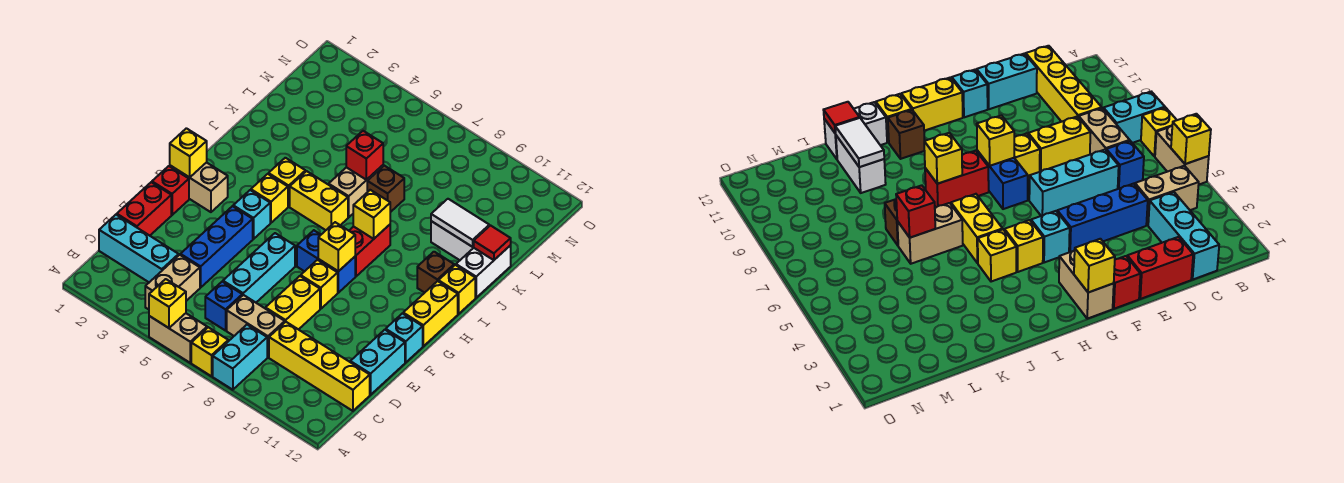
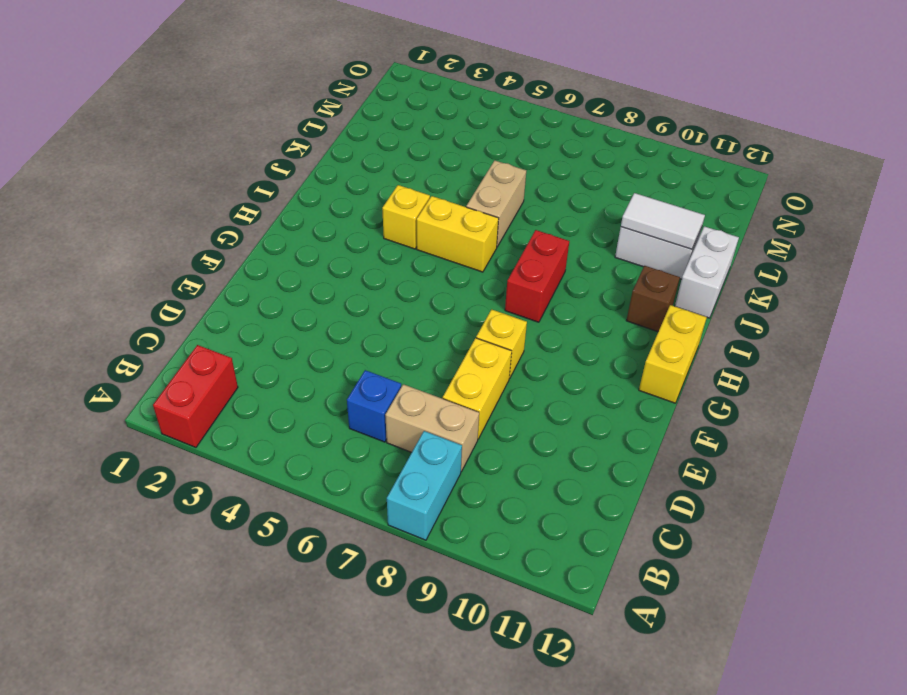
red 1x2 brick [153,345,238,447] -> red 1x2 brick moved to [117,182,171,236]
none -> tan 1x2 brick [149,313,207,363]
none -> yellow 1x1 brick [191,327,228,376]
none -> tan 1x2 brick [145,255,200,309]
none -> cyan 1x3 brick [99,215,179,282]

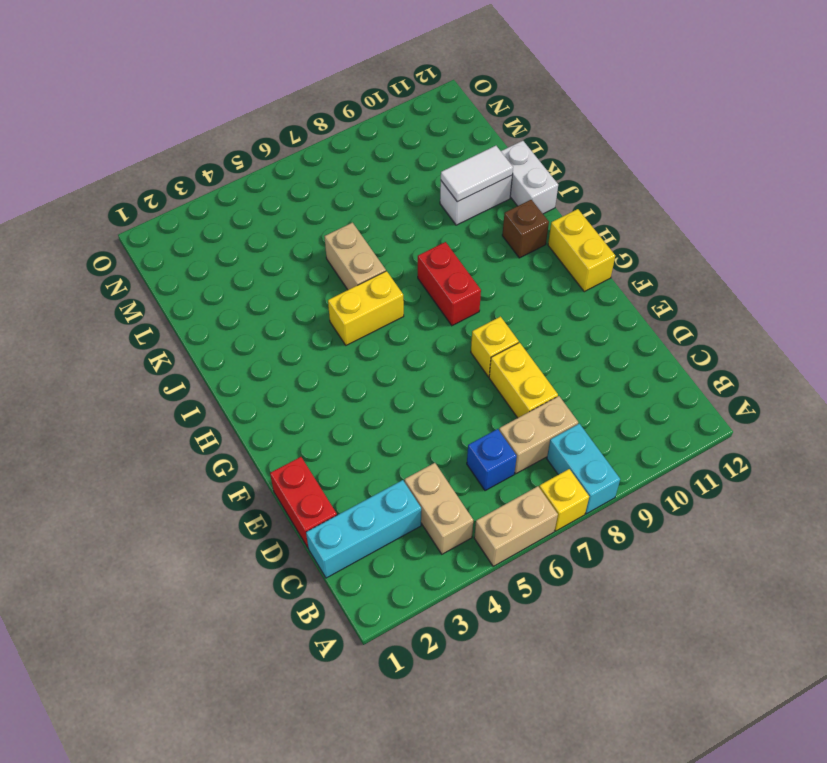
none -> yellow 1x4 brick [269,322,370,411]
none -> blue 1x3 brick [180,206,253,287]
none -> cyan 1x3 brick [223,233,295,302]
none -> cyan 1x2 brick [350,330,405,395]

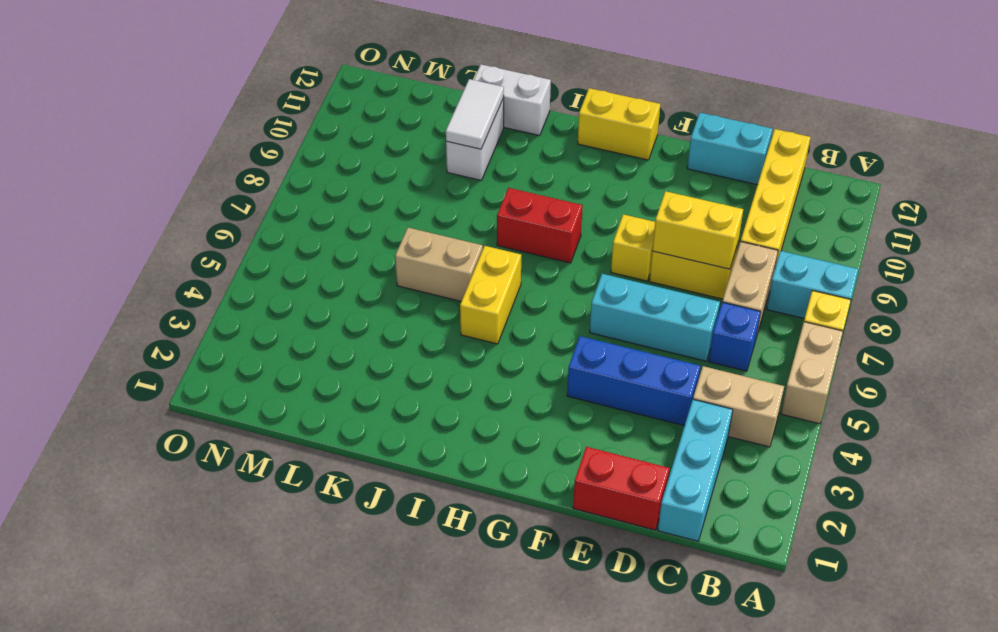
yellow 1x2 brick [652,191,743,269] -> none
none -> red 1x1 brick [152,166,189,215]
none -> cyan 1x1 brick [386,313,423,362]
none -> tan 1x2 brick [170,162,228,212]
none -> cyan 1x1 brick [233,190,270,239]

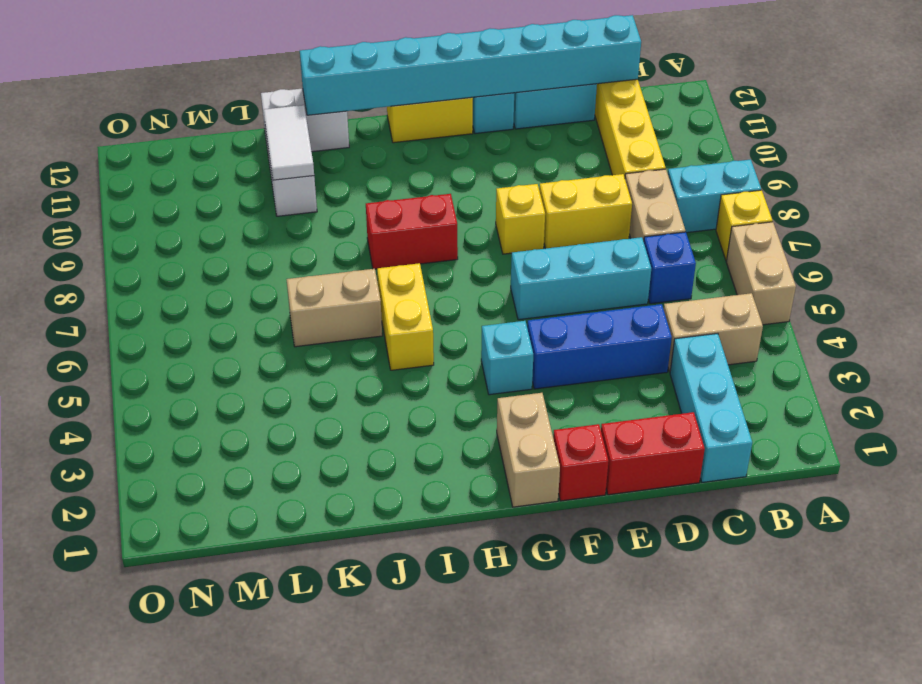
cyan 1x8 brick [300,15,641,115] -> none
none -> blue 1x2 brick [297,230,355,293]
none -> yellow 1x1 brick [251,174,288,223]
none -> yellow 1x1 brick [269,158,305,207]
none -> brown 1x1 brick [417,252,454,293]

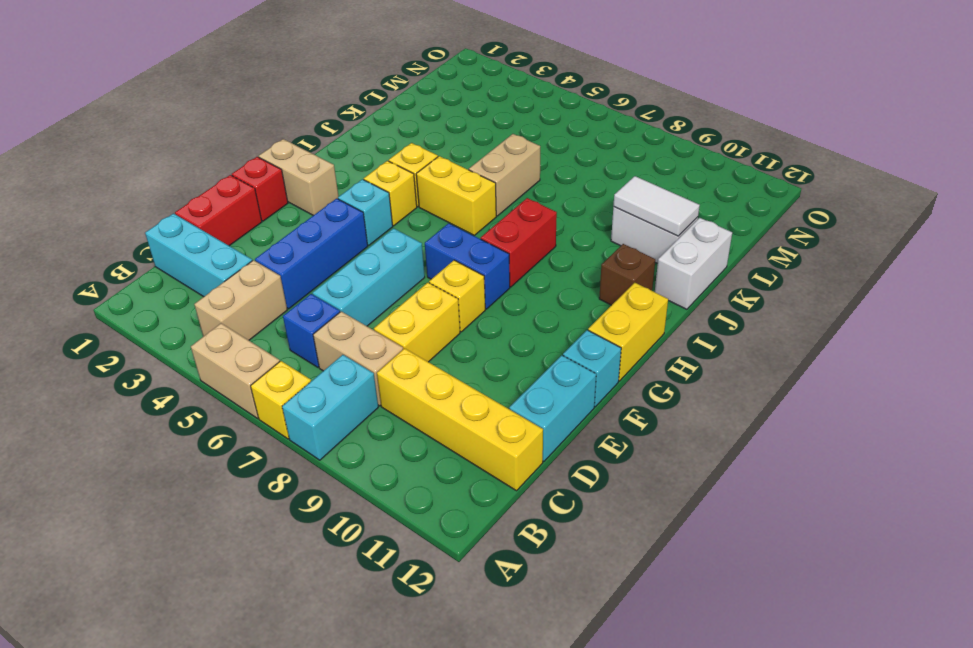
none -> yellow 1x1 brick [438,265,475,314]
none -> brown 1x1 brick [367,166,404,212]
none -> yellow 1x1 brick [149,279,186,328]
none -> yellow 1x1 brick [170,128,207,177]

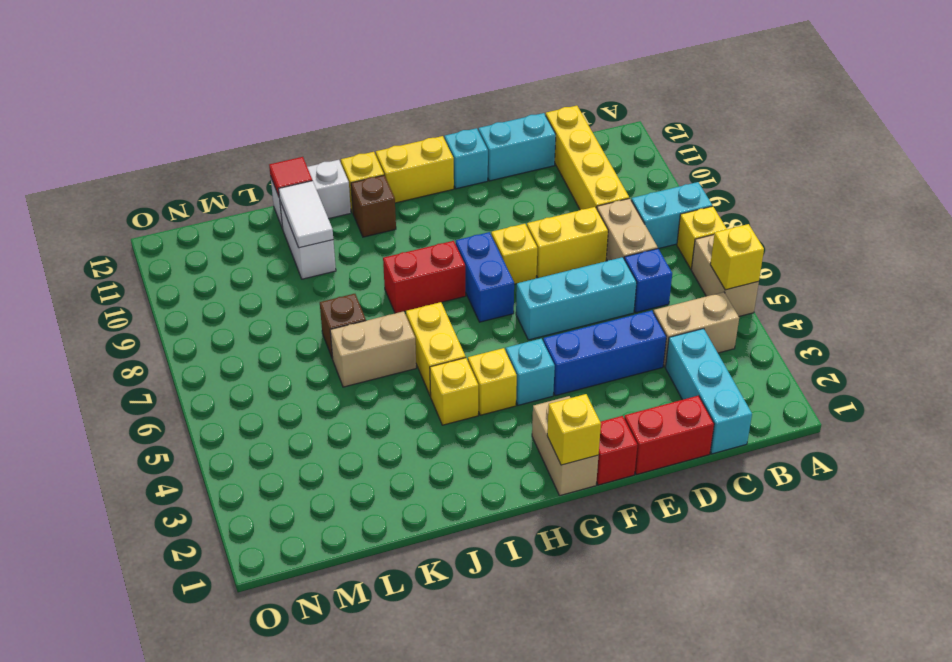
none -> yellow 1x1 brick [318,222,355,271]
none -> yellow 1x1 brick [353,190,390,239]
none -> red 1x1 brick [346,131,383,180]

